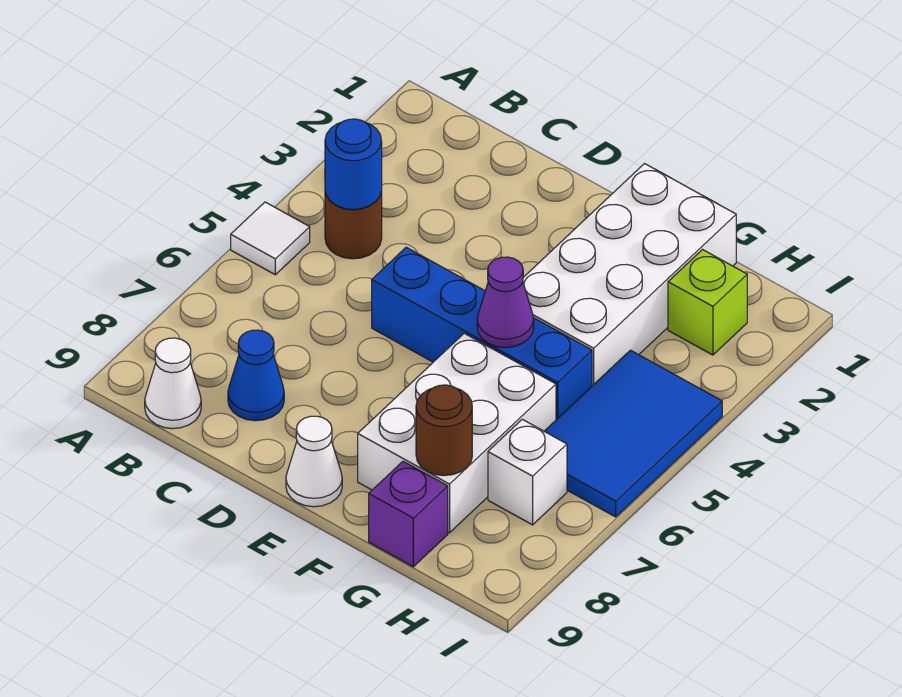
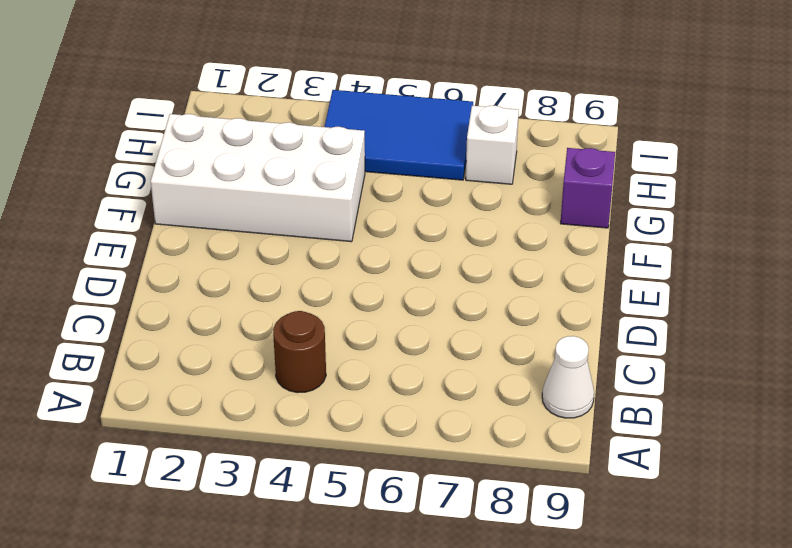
none -> white 1x1 tile [231,202,310,275]
none -> blue 1x1 cone [228,330,284,421]
none -> blue 1x4 brick [372,247,592,420]

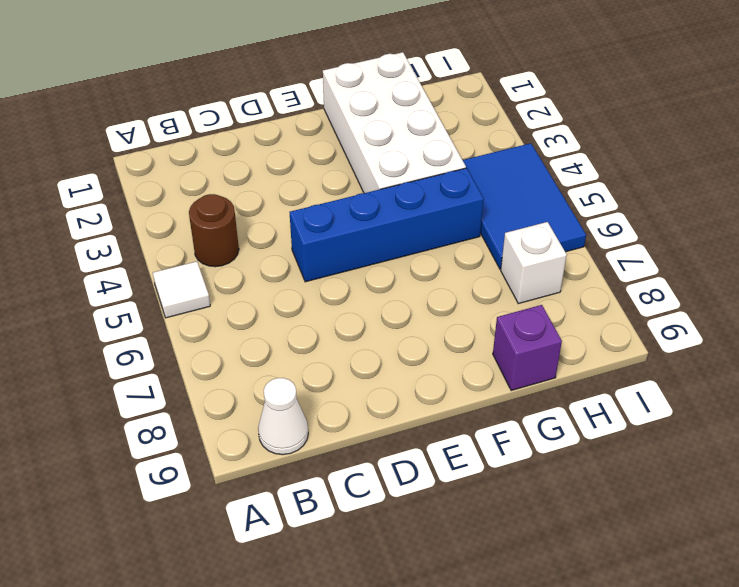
none -> blue 1x1 cone [228,330,284,421]
none -> white 1x1 cone [286,416,342,507]
none -> white 2x3 brick [358,333,556,533]

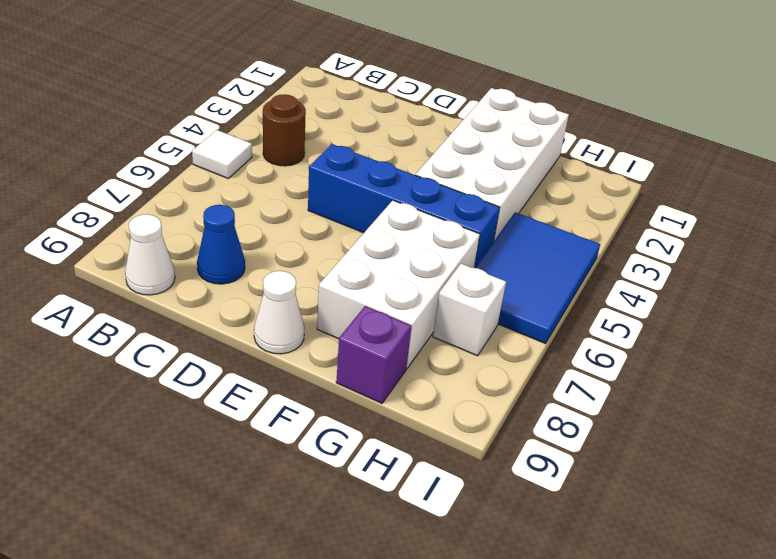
none -> lime 1x1 brick [668,250,747,355]
none -> blue 1x1 round brick [325,119,382,210]
none -> purple 1x1 cone [477,257,534,348]

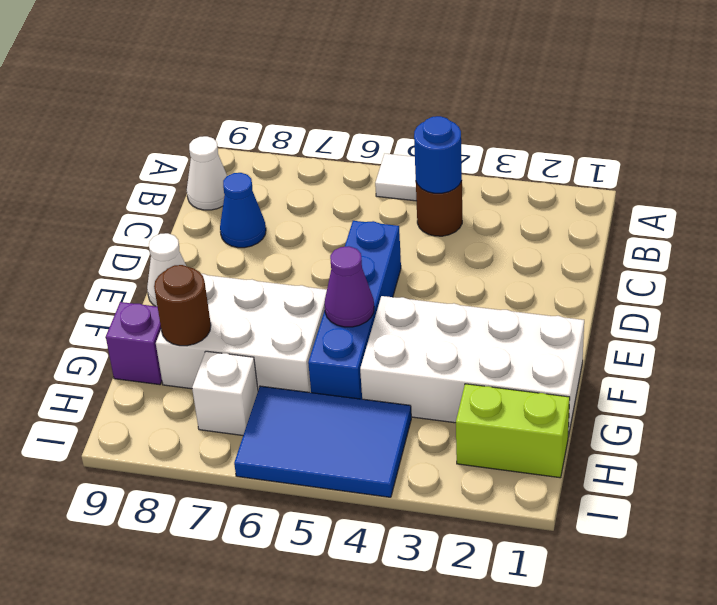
lime 1x2 brick [456,384,570,478] -> lime 1x1 brick [668,250,747,355]

